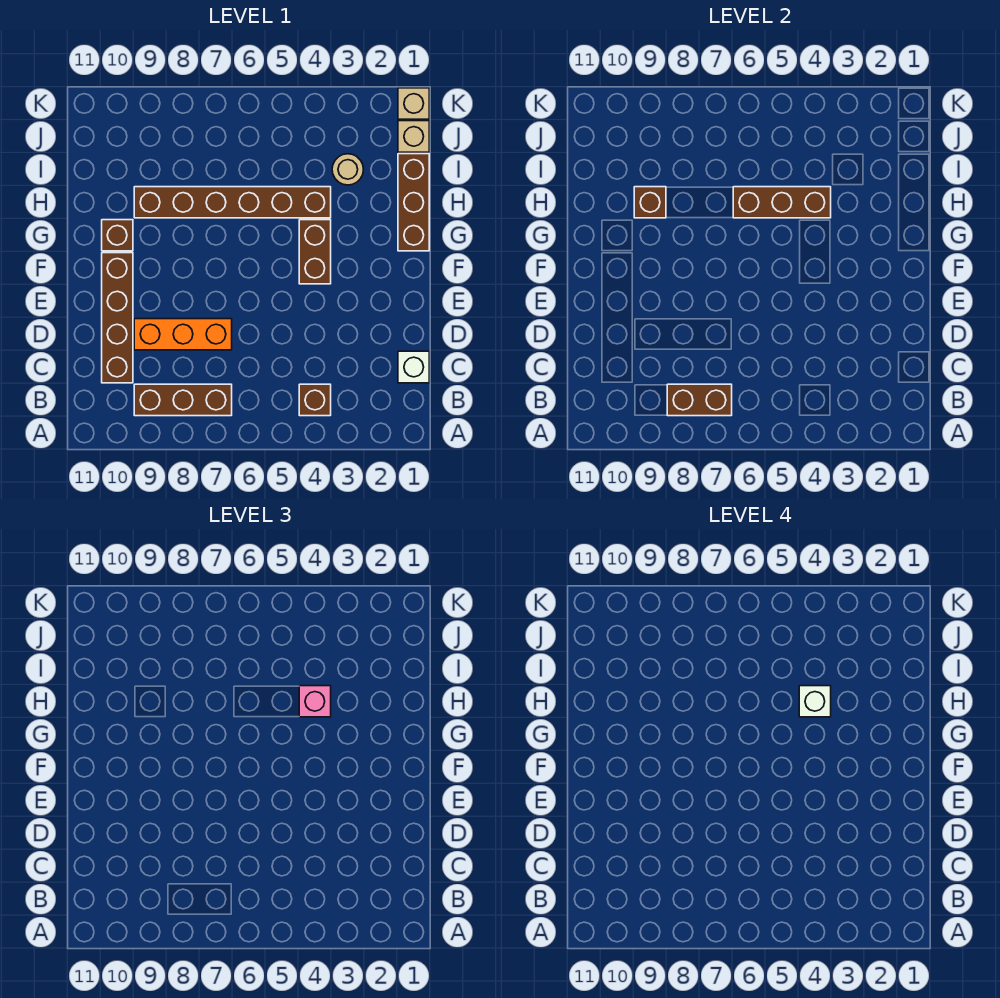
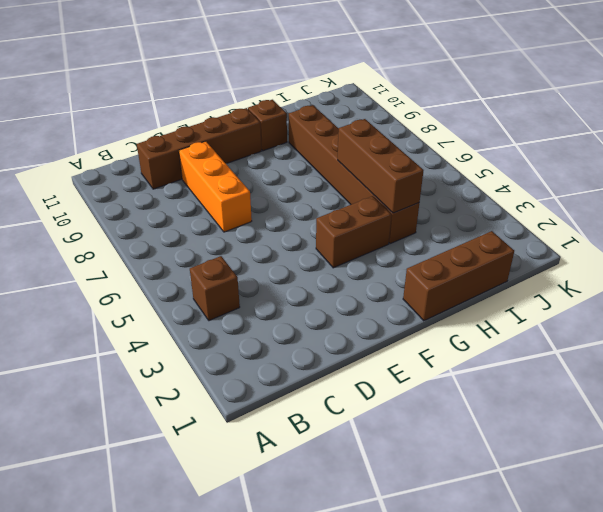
none -> brown 1x3 brick [134,384,232,416]
none -> white 1x1 brick [398,351,429,383]
none -> tan 1x1 round brick [332,154,364,185]

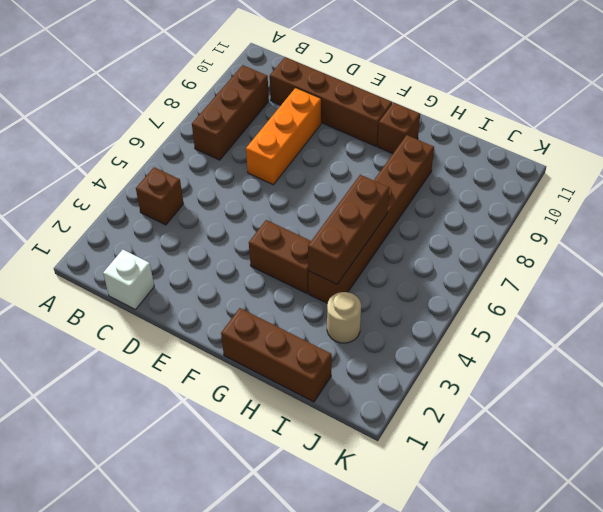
none -> tan 1x1 brick [398,121,429,152]
none -> tan 1x1 brick [398,88,429,119]
none -> brown 1x2 brick [667,384,732,416]

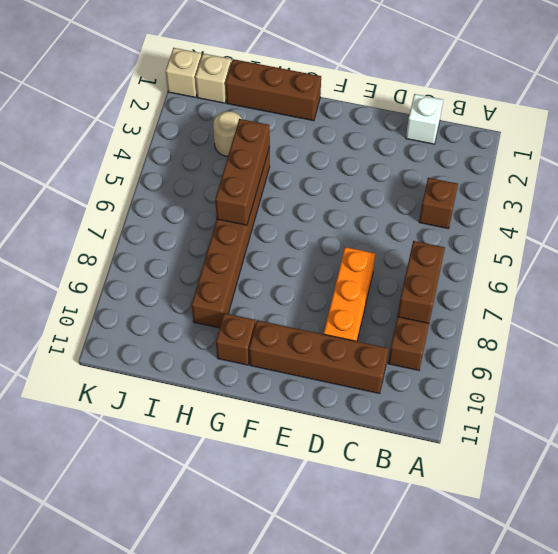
none -> brown 1x2 brick [299,220,331,284]
none -> brown 1x1 brick [634,187,666,218]
none -> pink 1x1 brick [299,686,331,717]

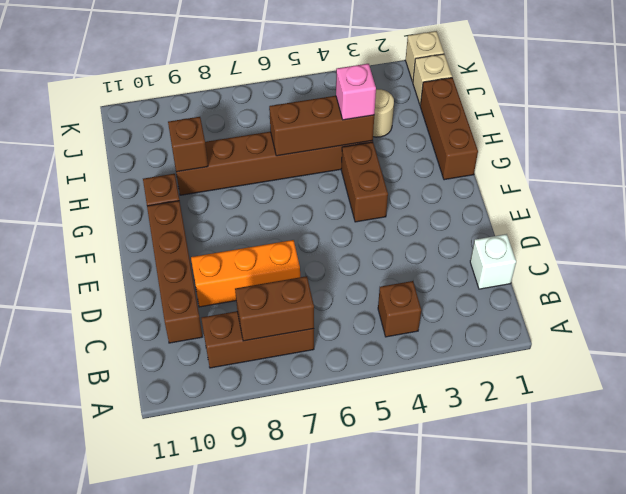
none -> white 1x1 brick [799,686,831,717]

